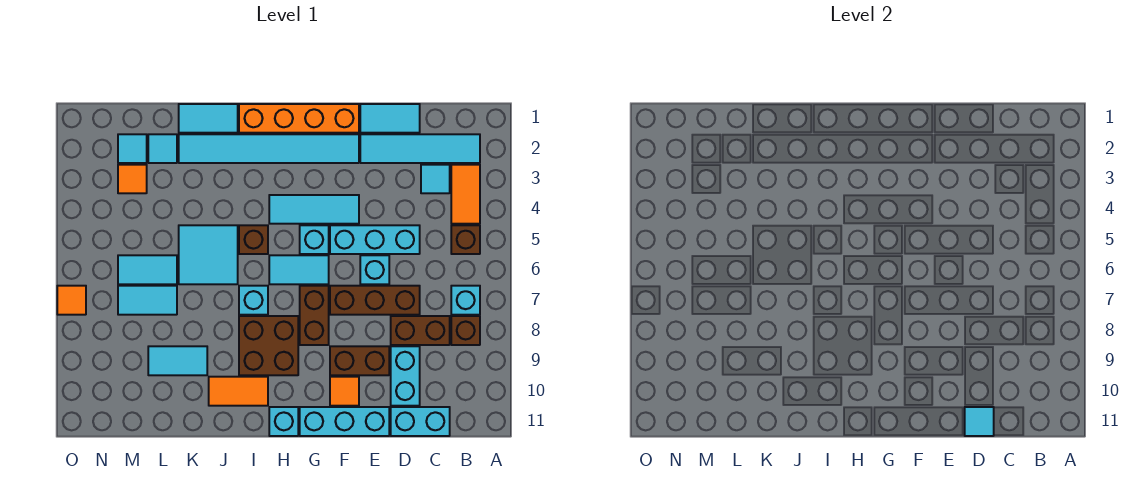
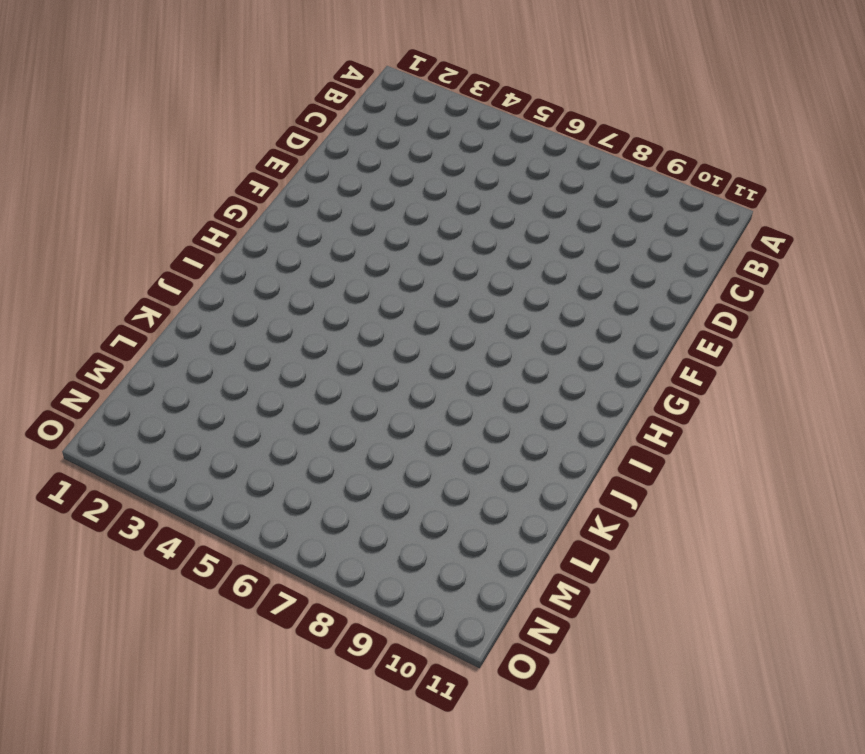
none -> cyan 1x4 tile [360,134,480,163]
none -> orange 1x2 tile [451,165,480,224]
none -> brown 1x1 brick [451,225,480,254]
none -> cyan 1x1 brick [451,286,480,315]

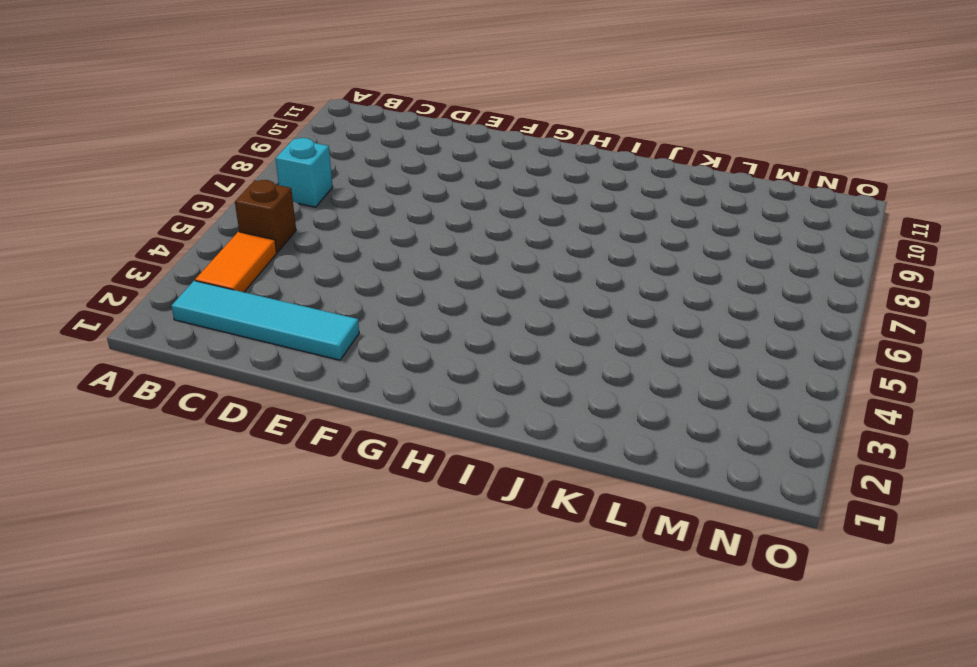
none -> brown 1x1 brick [451,316,480,345]
none -> cyan 1x1 tile [421,165,450,193]
none -> brown 1x2 brick [391,316,450,345]
none -> cyan 1x2 brick [391,407,450,436]

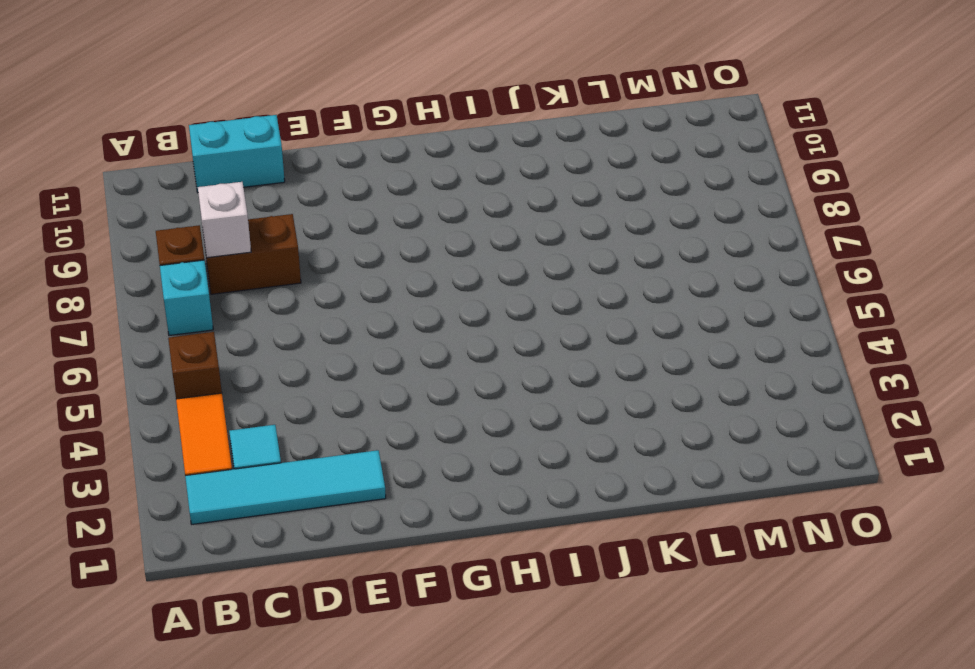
white 1x1 brick [198,182,251,258] -> none
none -> cyan 1x2 tile [360,104,420,133]
none -> cyan 1x3 brick [330,225,420,254]
none -> brown 1x3 brick [330,286,420,315]
none -> cyan 1x2 brick [391,346,420,406]

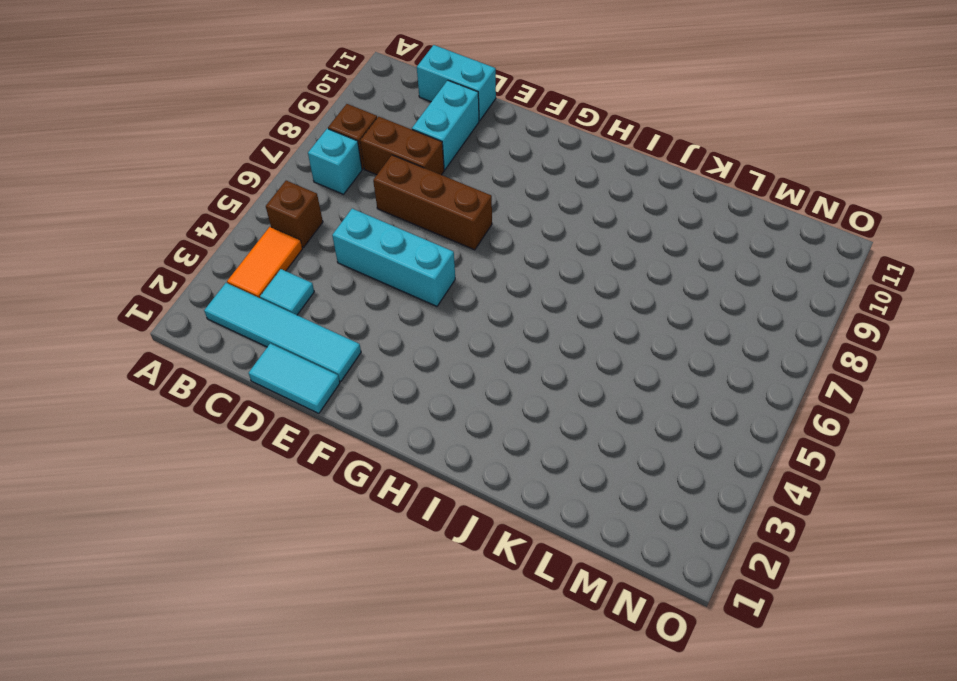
none -> cyan 1x1 brick [360,255,389,284]
none -> brown 1x2 brick [330,346,389,375]
none -> cyan 1x3 brick [300,407,389,436]
none -> orange 1x4 brick [239,104,359,133]

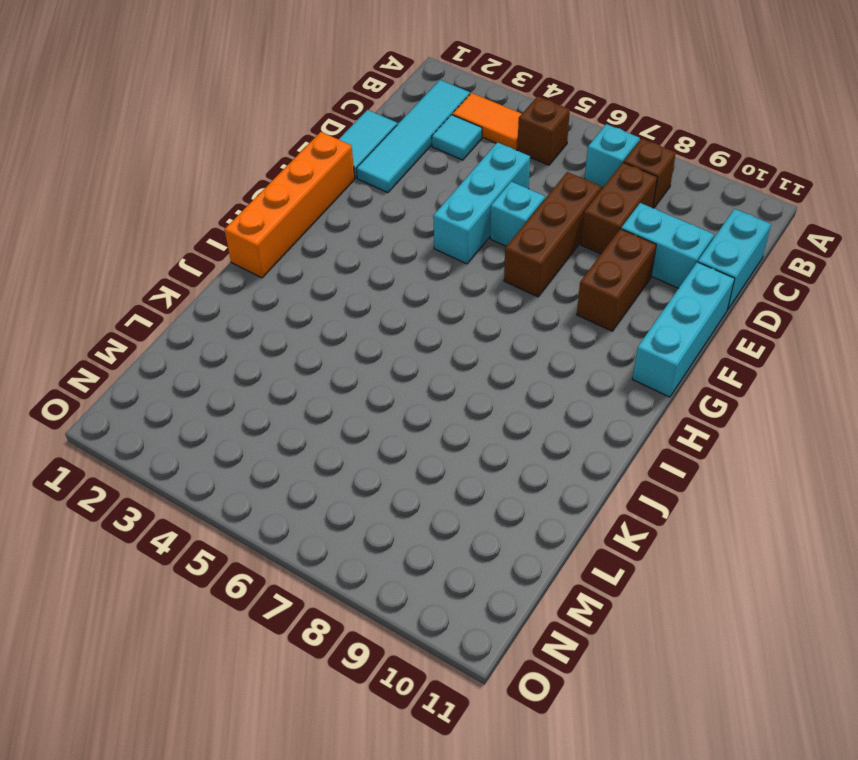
none -> cyan 1x6 tile [179,134,359,163]
none -> cyan 1x3 tile [269,195,359,224]
none -> orange 1x1 tile [330,377,359,406]
none -> cyan 1x1 brick [300,225,329,254]

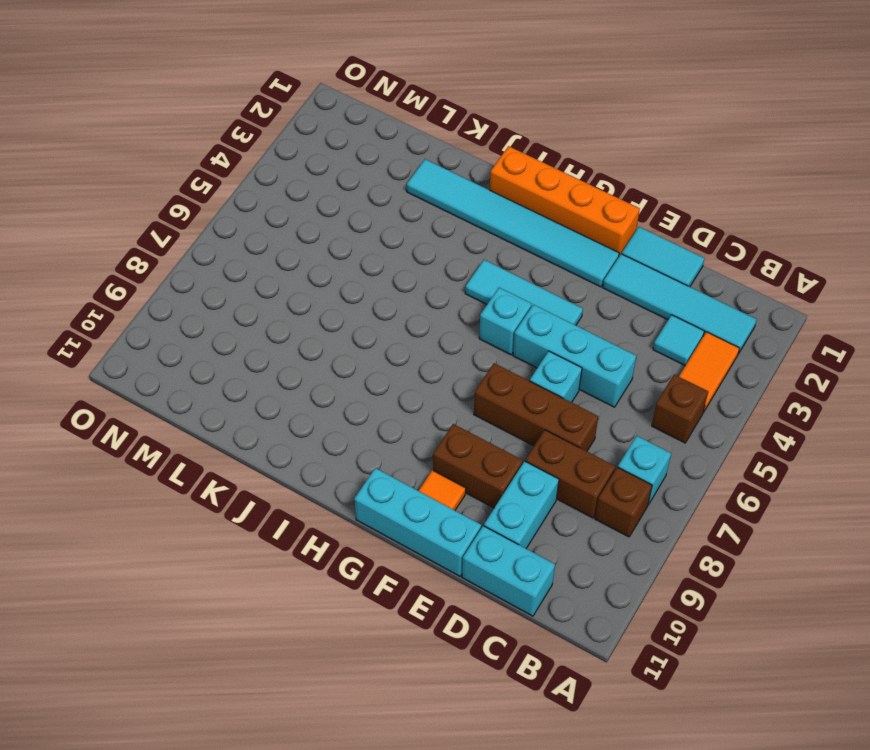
none -> cyan 1x2 tile [269,255,329,284]
none -> brown 1x2 brick [300,286,329,345]
none -> brown 2x2 brick [239,316,298,375]
none -> cyan 1x1 brick [269,407,298,436]

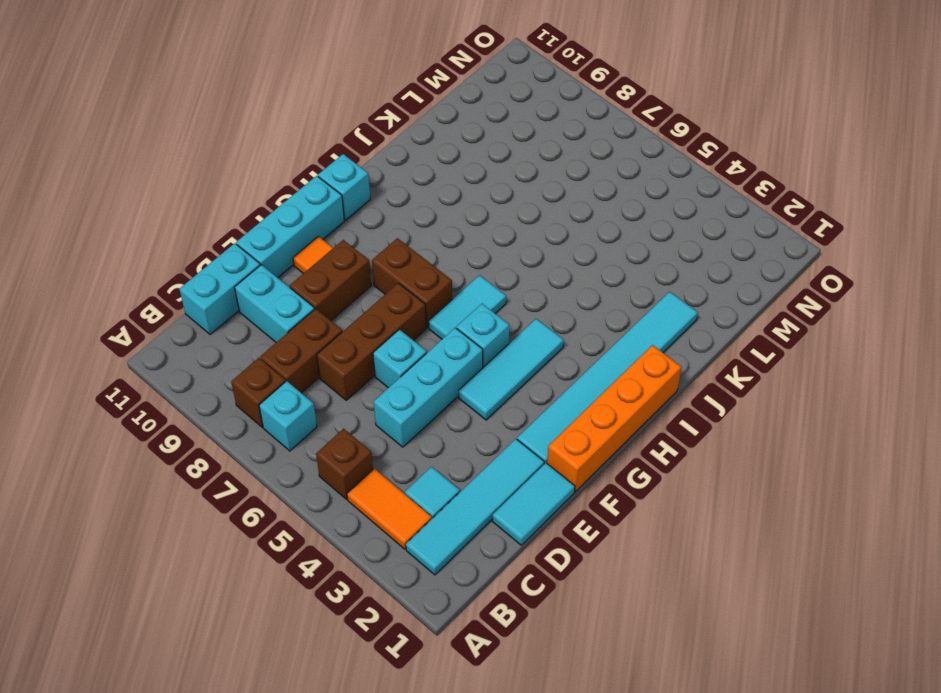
none -> brown 2x2 brick [239,316,298,375]
none -> brown 1x1 brick [239,225,268,254]
none -> cyan 1x1 brick [239,286,268,315]
none -> orange 1x2 tile [209,377,268,406]

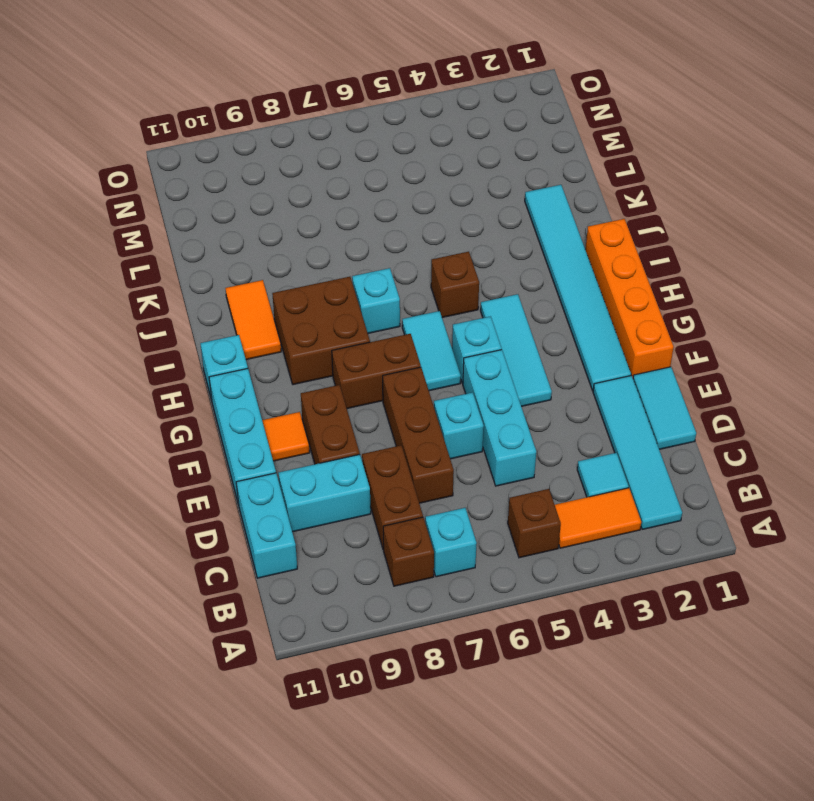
none -> cyan 1x2 tile [179,104,238,133]
none -> cyan 2x2 tile [179,225,238,284]
none -> cyan 1x2 tile [148,346,207,375]
none -> cyan 1x1 tile [148,134,177,163]

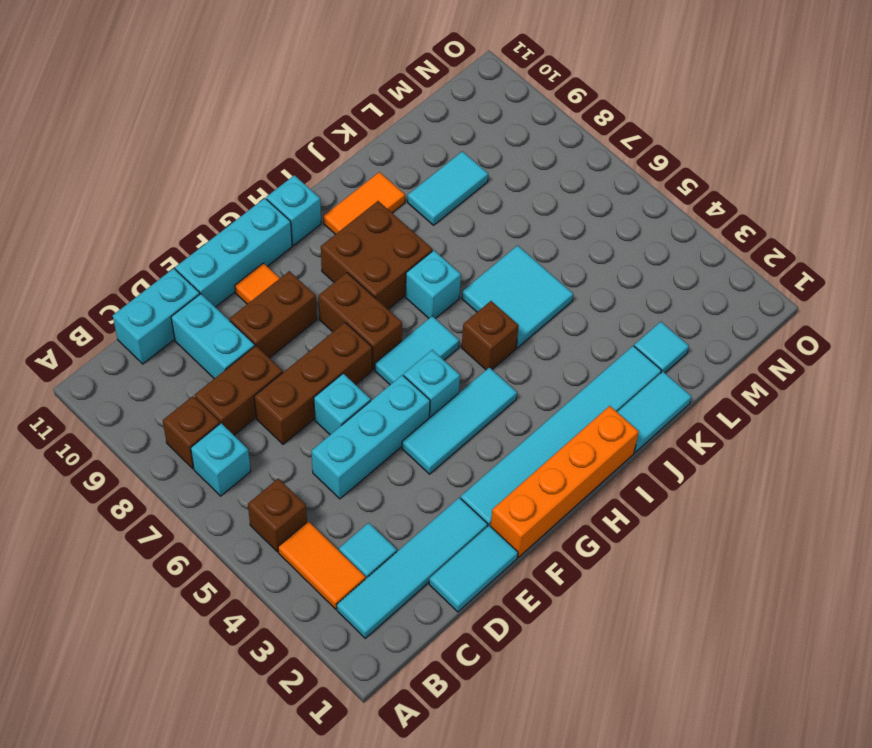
none -> cyan 1x2 tile [118,255,177,284]
none -> cyan 1x2 tile [118,286,177,315]
none -> cyan 1x1 tile [118,134,147,163]
none -> orange 1x1 tile [118,165,147,193]

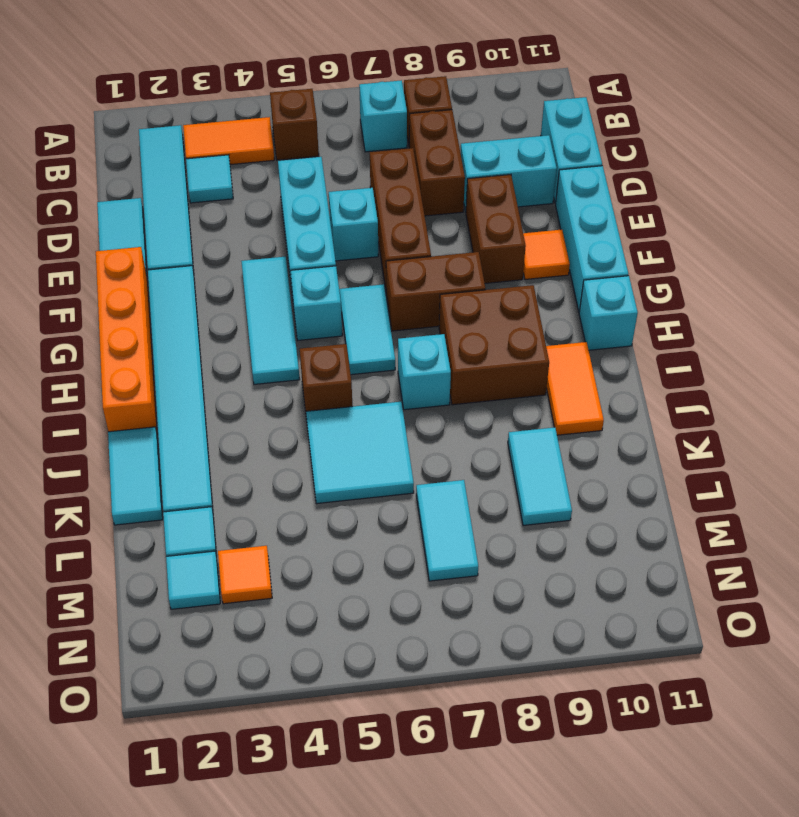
none -> cyan 1x2 tile [118,255,177,284]
none -> orange 1x1 tile [57,286,86,315]
none -> cyan 1x1 tile [965,407,994,436]

